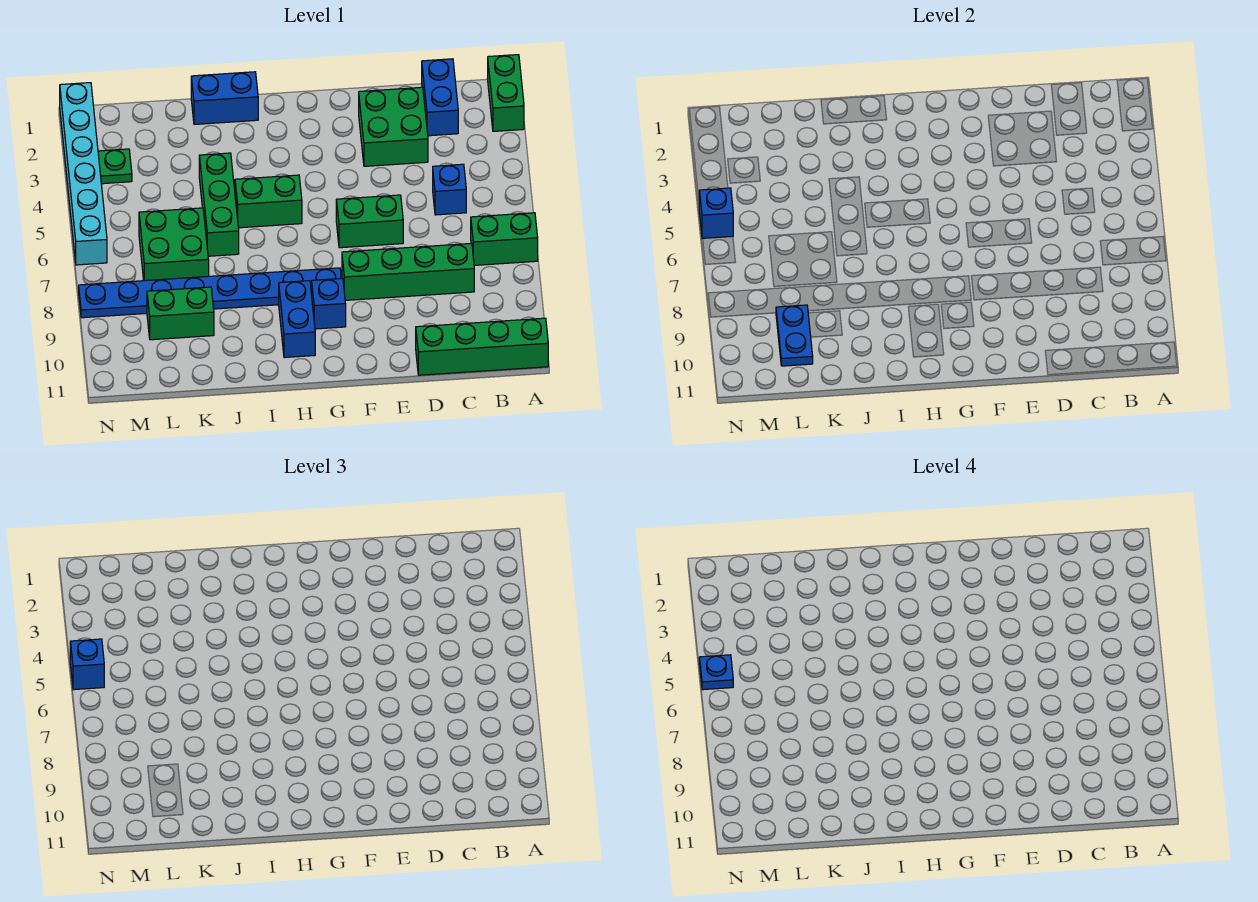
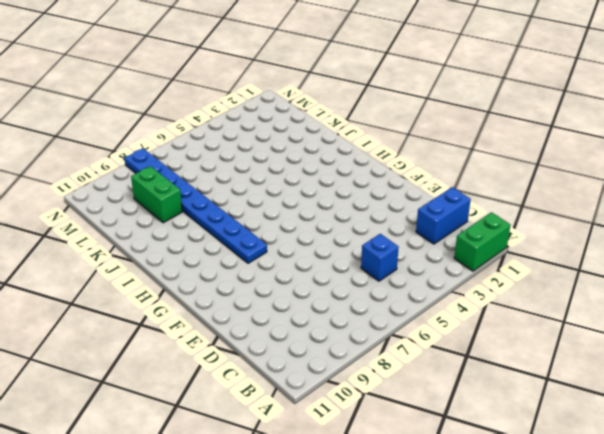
none -> green 1x2 brick [471,213,538,265]
none -> green 1x4 brick [416,318,548,375]
none -> green 1x4 brick [342,243,474,300]

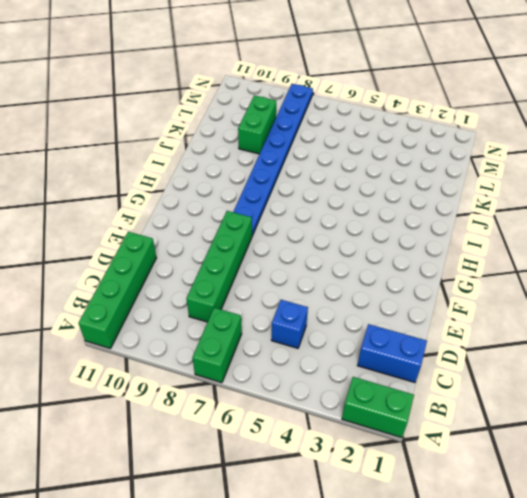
none -> green 2x2 brick [359,87,428,166]
none -> green 1x2 brick [336,195,403,248]
none -> blue 1x1 brick [312,278,346,329]

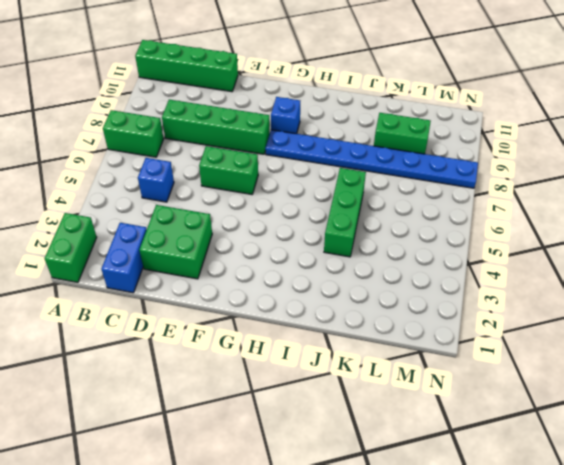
none -> green 1x2 brick [235,175,302,228]
none -> blue 1x2 brick [279,281,315,358]
none -> blue 1x2 brick [191,72,258,124]

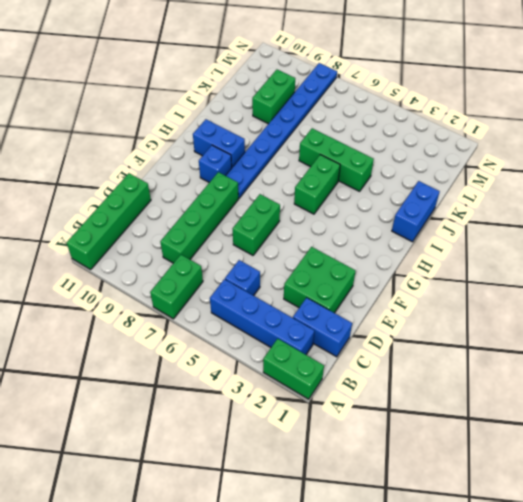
blue 1x4 brick [210,279,314,355] -> none
none -> green 2x2 brick [139,208,209,281]
none -> green 1x1 plate [98,149,132,184]
none -> cyan 1x6 brick [60,83,107,265]

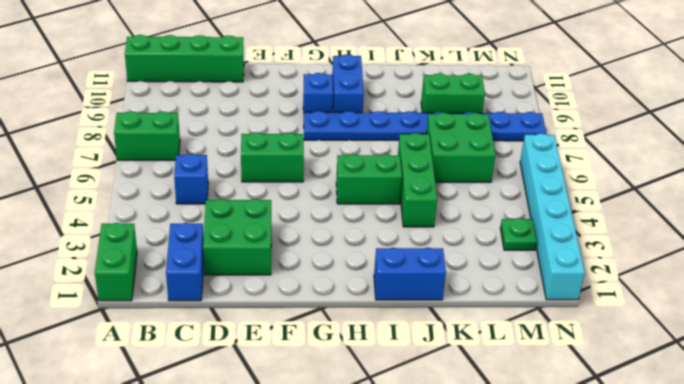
none -> green 1x4 brick [342,243,474,300]
none -> blue 1x2 plate [776,305,813,366]
none -> blue 1x1 brick [699,188,733,239]

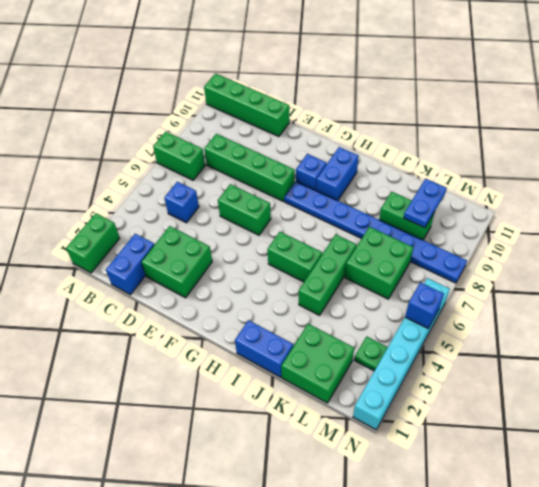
green 2x2 brick [281,324,354,403] -> none
none -> blue 1x1 brick [70,639,104,690]
none -> blue 1x1 plate [699,655,733,690]

